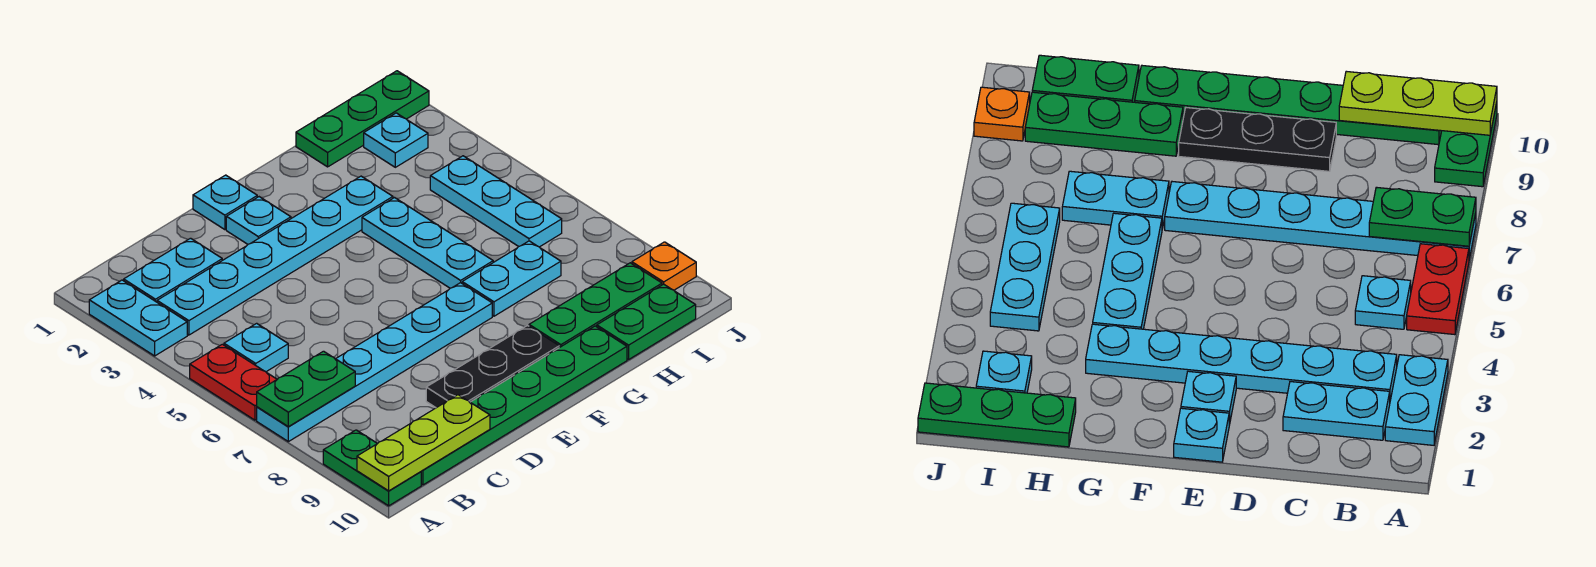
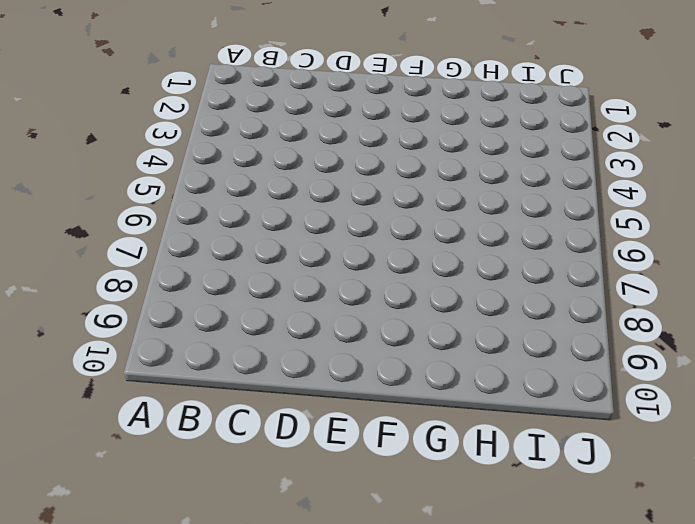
none -> cyan 1x2 plate [89,280,187,356]
none -> red 1x2 plate [190,344,277,420]
none -> cyan 1x6 plate [257,283,492,442]

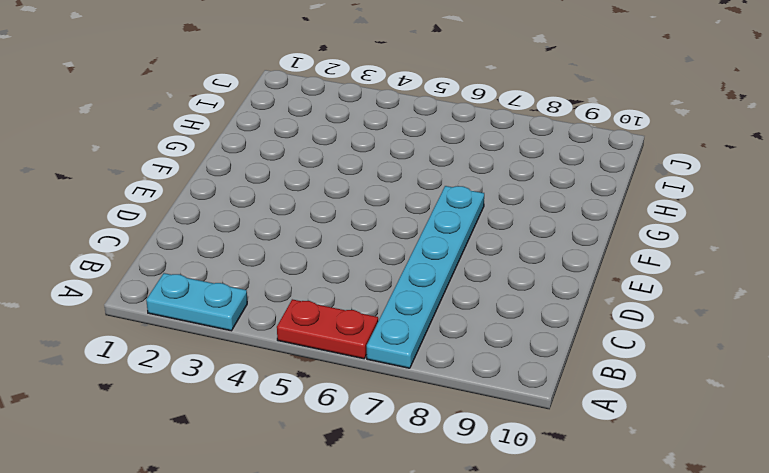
none -> green 1x2 plate [323,430,421,506]
none -> cyan 1x2 plate [124,238,222,302]
none -> cyan 1x6 plate [157,176,393,335]

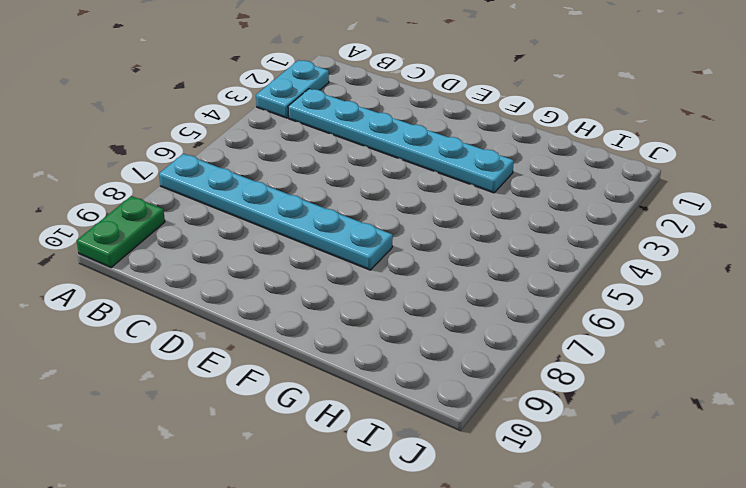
none -> red 1x2 plate [190,344,277,420]
none -> cyan 1x2 plate [124,238,222,302]
none -> cyan 1x1 plate [224,323,288,372]

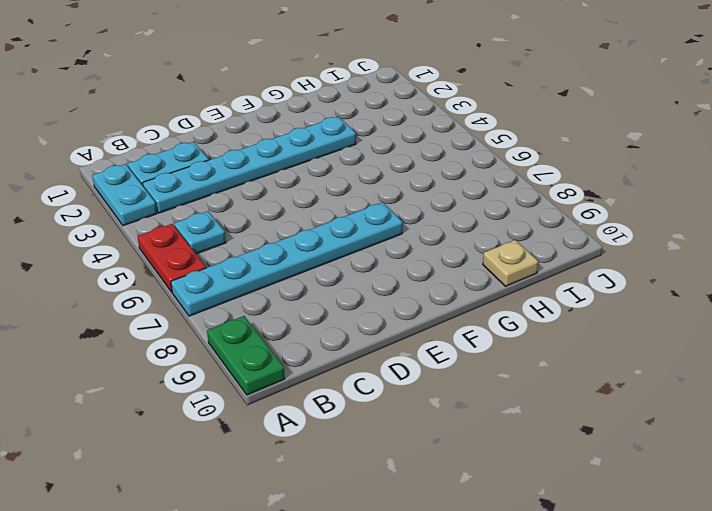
tan 1x1 plate [483,240,538,286] -> green 1x2 plate [597,284,696,360]
none -> green 1x6 plate [421,326,627,485]
none -> black 1x3 plate [426,326,559,408]
none -> cyan 1x1 plate [193,175,257,230]

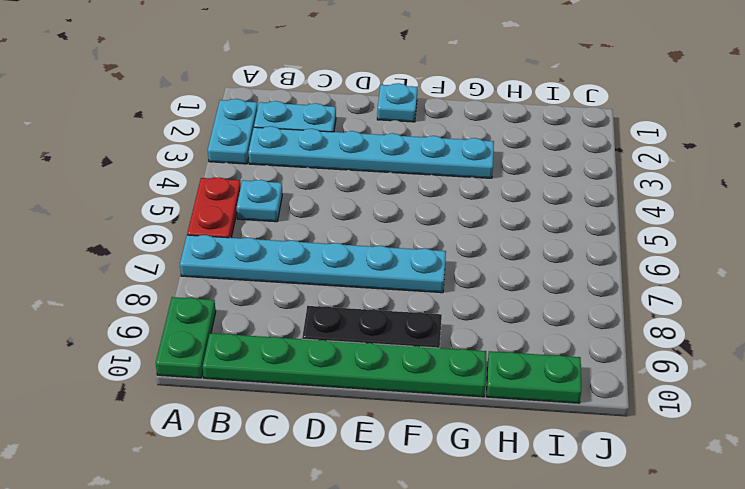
none -> cyan 1x1 plate [226,197,291,244]
none -> cyan 1x3 plate [362,198,493,288]
none -> cyan 1x2 plate [462,241,561,316]

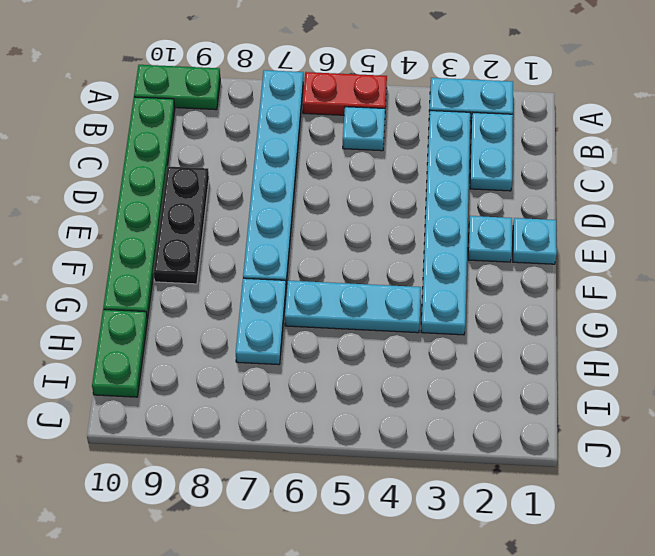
none -> green 1x3 plate [529,263,662,348]
none -> green 1x3 plate [296,71,429,167]
none -> cyan 1x1 plate [364,113,428,167]

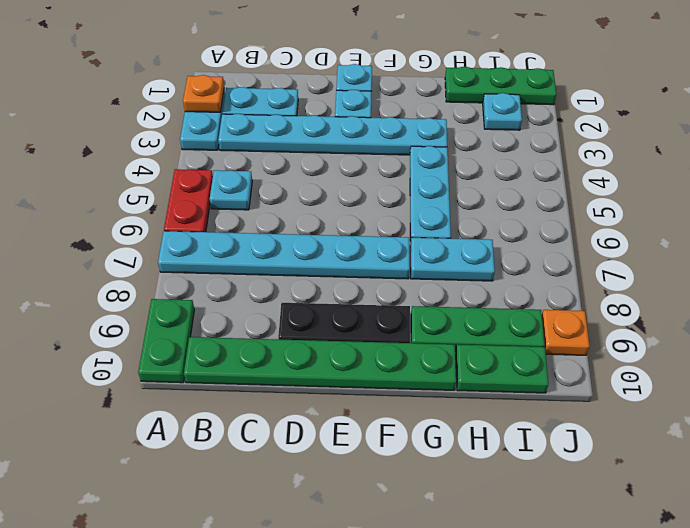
orange 1x1 plate [183,75,224,112] -> none
none -> cyan 1x3 plate [430,156,562,247]
none -> green 1x2 plate [257,351,355,427]
none -> lime 1x3 plate [357,395,490,491]

